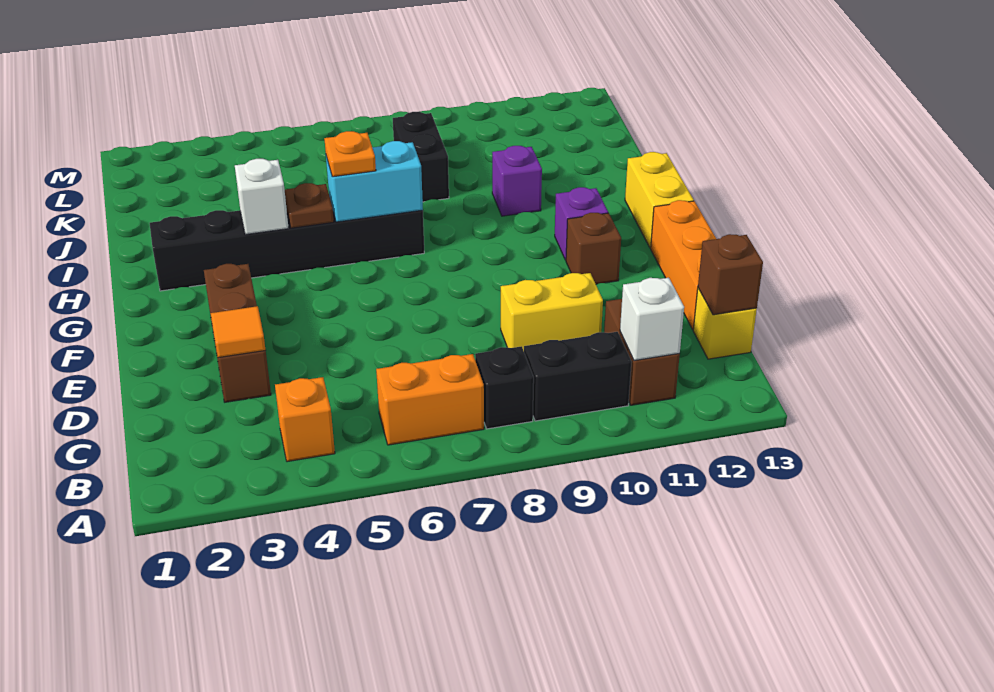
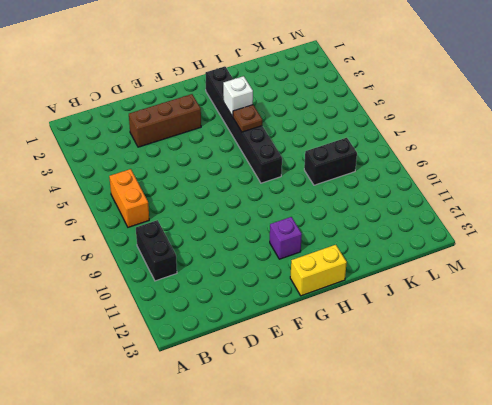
none -> orange 1x1 brick [275,377,335,462]
none -> black 1x1 brick [475,346,534,429]
none -> brown 1x2 brick [604,299,680,405]

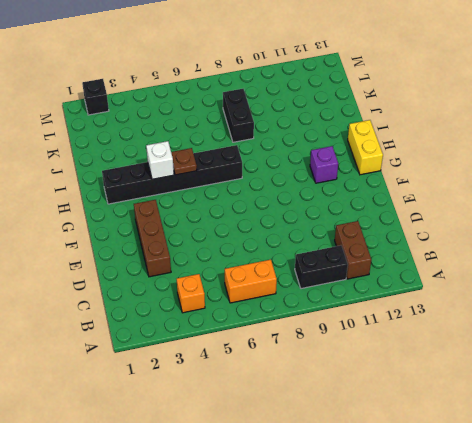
black 1x1 brick [82,79,109,115] -> black 1x1 brick moved to [475,346,534,429]
none -> yellow 1x1 brick [693,288,757,359]
none -> yellow 1x2 brick [501,273,603,351]
none -> orange 1x3 brick [651,200,716,329]

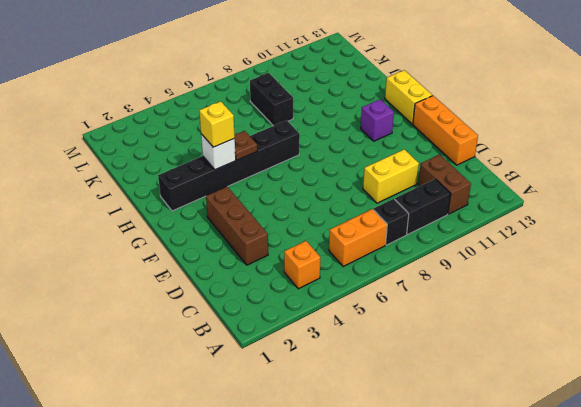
yellow 1x1 brick [199,101,235,147] -> yellow 1x1 brick moved to [693,288,757,359]
none -> brown 1x1 brick [566,213,621,284]
none -> purple 1x1 brick [492,146,542,216]
none -> white 1x1 brick [620,278,684,361]

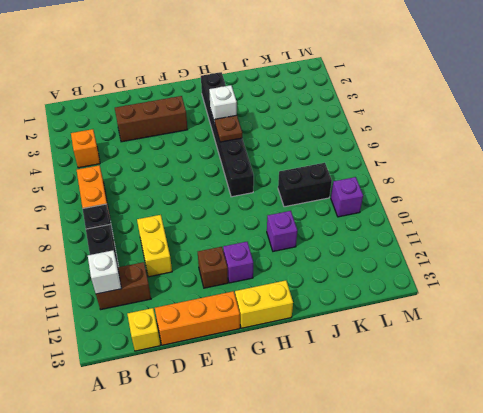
purple 1x1 brick [331,177,363,217] -> none
none -> brown 1x1 brick [698,234,763,315]
none -> orange 1x1 tile [211,306,265,358]
none -> cyan 1x2 brick [326,141,423,222]

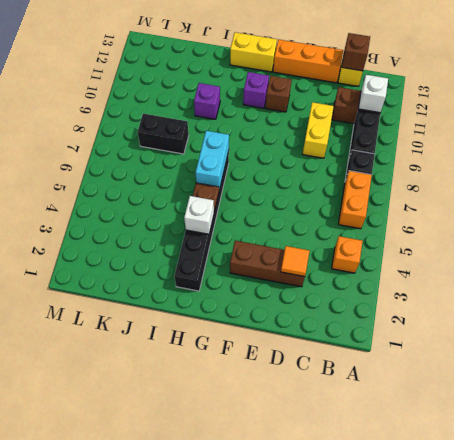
none -> orange 1x1 plate [324,131,376,177]

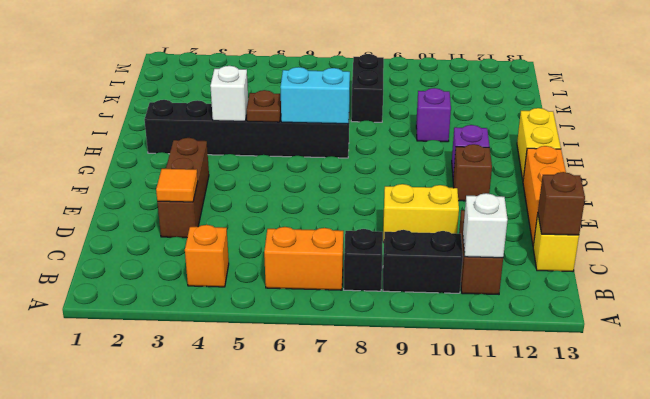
none -> orange 1x1 plate [324,131,376,177]

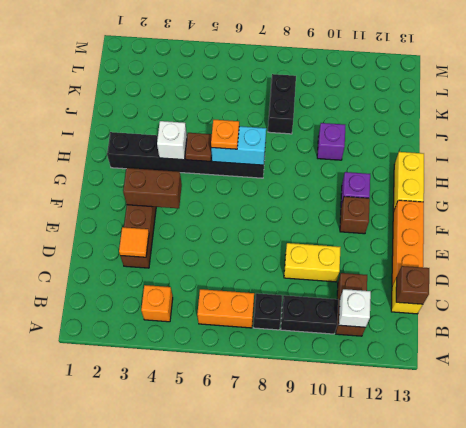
brown 1x2 brick [123,168,182,208] -> none

